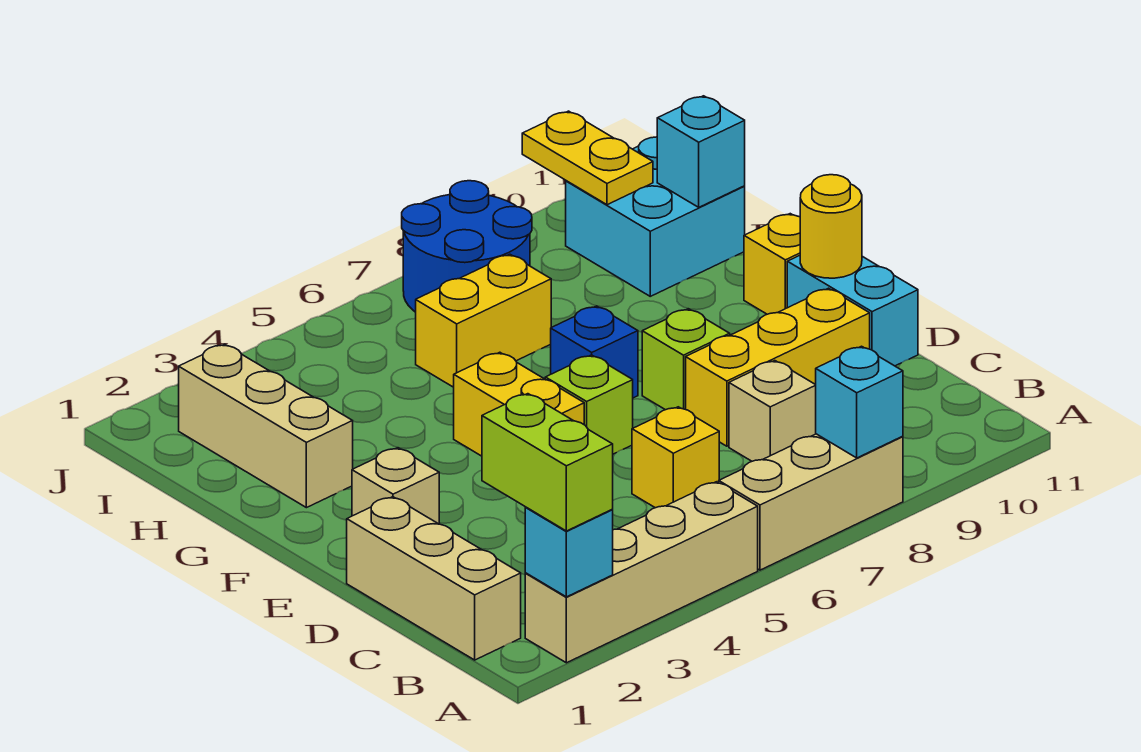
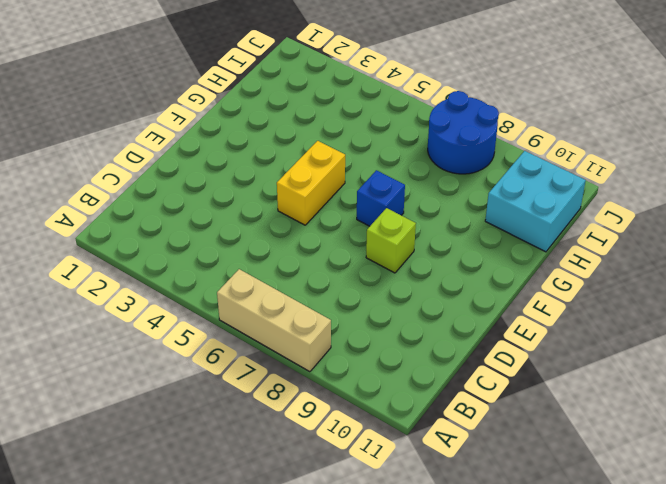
none -> tan 1x4 brick [525,482,758,663]
none -> tan 1x3 brick [347,497,521,660]
none -> yellow 1x1 brick [632,407,719,508]

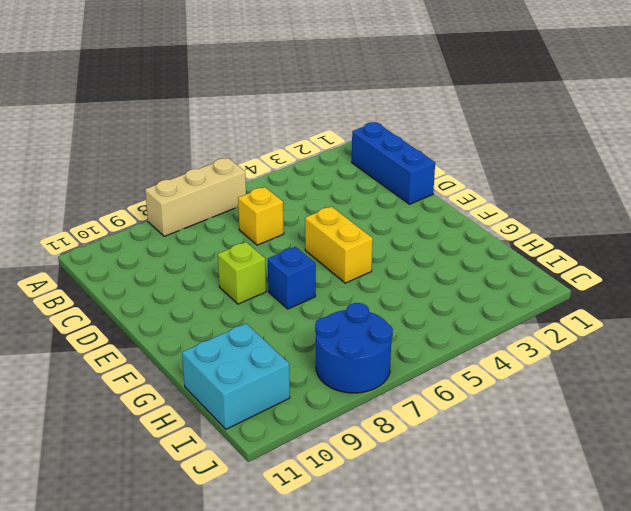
blue 1x3 brick [352,122,435,204] -> tan 1x3 brick [347,497,521,660]
none -> tan 1x4 brick [525,482,758,663]
none -> tan 1x1 brick [729,361,816,461]
none -> yellow 1x3 brick [686,288,870,446]

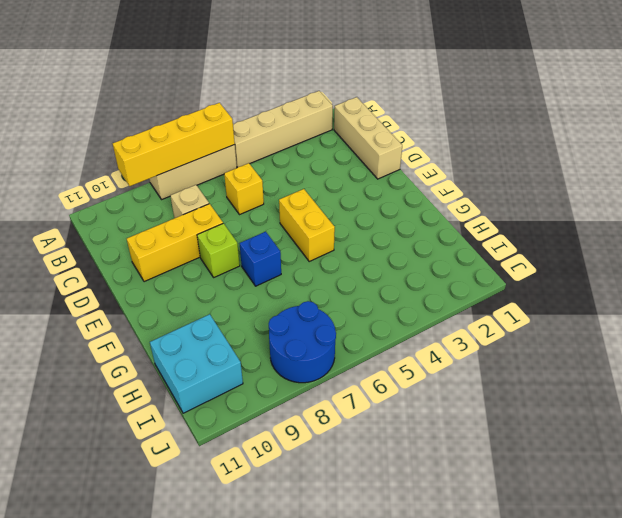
yellow 1x4 brick [113,103,235,186] -> cyan 1x1 brick [816,346,903,458]
none -> cyan 1x2 brick [787,256,918,366]
none -> tan 1x1 brick [352,448,439,524]
none -> lime 1x1 brick [545,355,633,454]

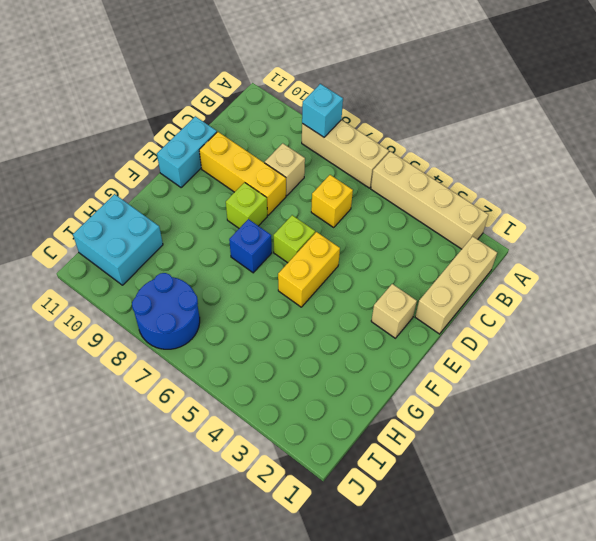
none -> yellow 1x1 brick [744,214,800,314]
none -> tan 1x3 brick [179,344,353,508]
none -> yellow 1x2 brick [416,254,551,387]

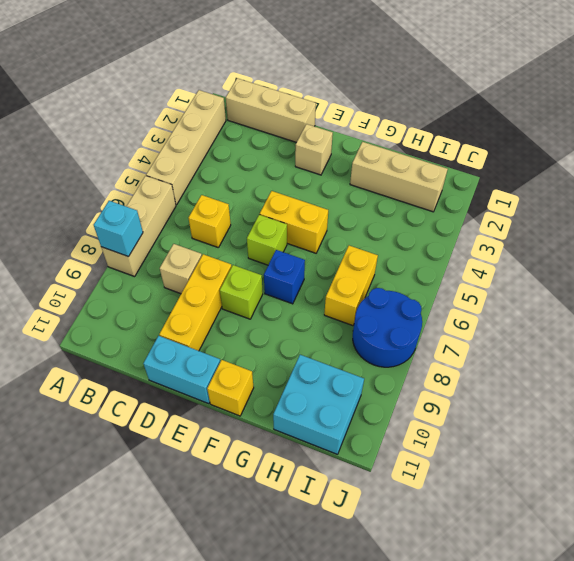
none -> cyan 1x1 brick [525,507,613,597]
none -> yellow 1x1 round brick [800,175,862,278]
none -> cyan 1x1 brick [657,96,745,207]

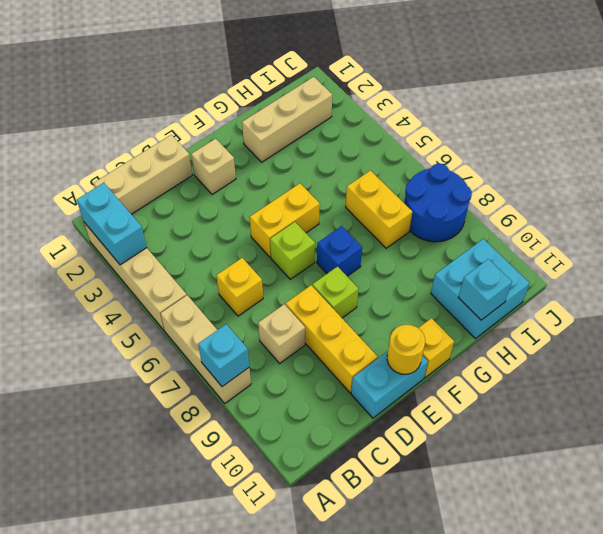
cyan 1x2 brick [77,183,147,265] -> cyan 1x1 brick [525,507,613,597]
none -> yellow 1x2 plate [522,111,653,205]
none -> lime 1x2 brick [482,394,613,531]

